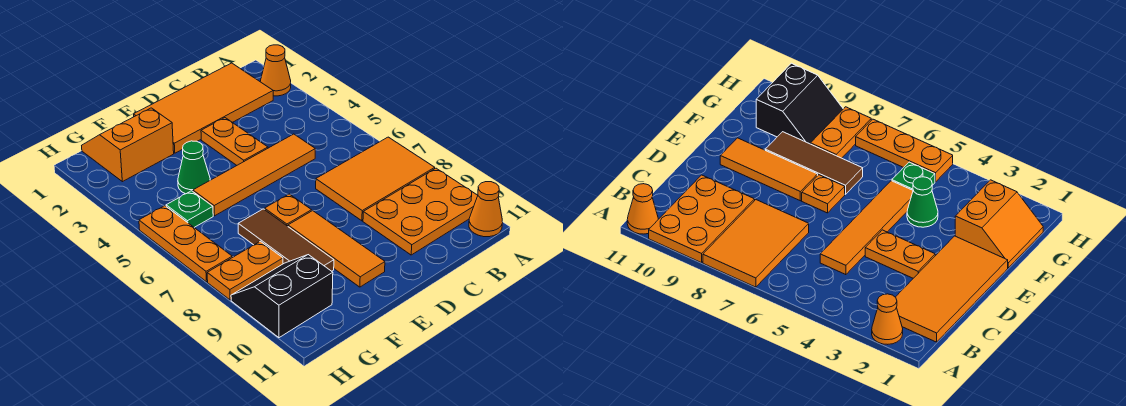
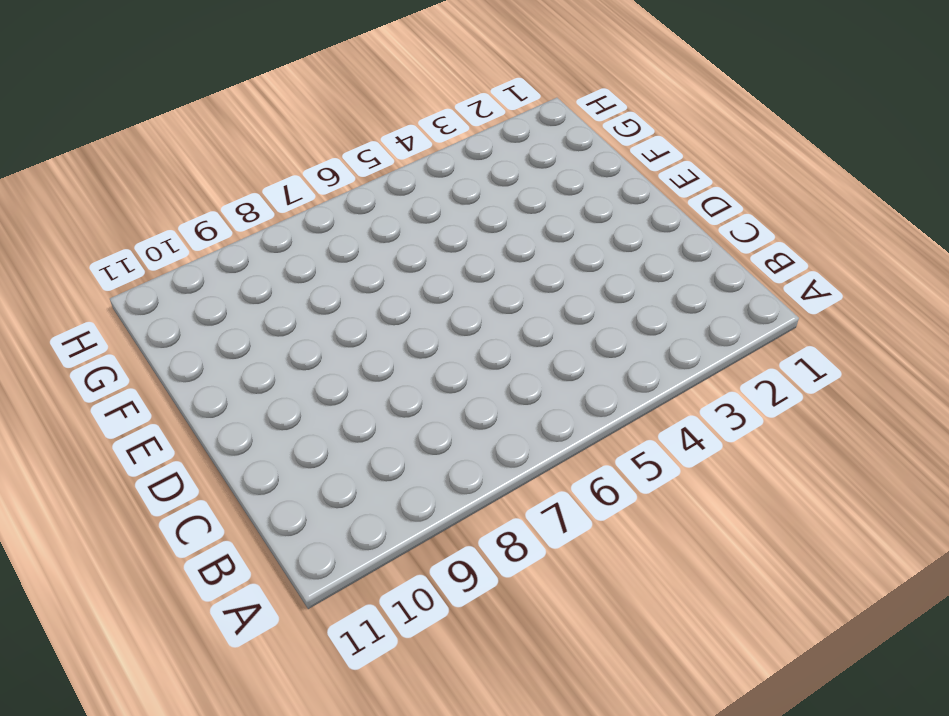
none -> orange 1x1 cone [260,45,291,96]
none -> orange 2x3 tile [316,137,435,221]
none -> orange 2x3 plate [363,168,478,255]

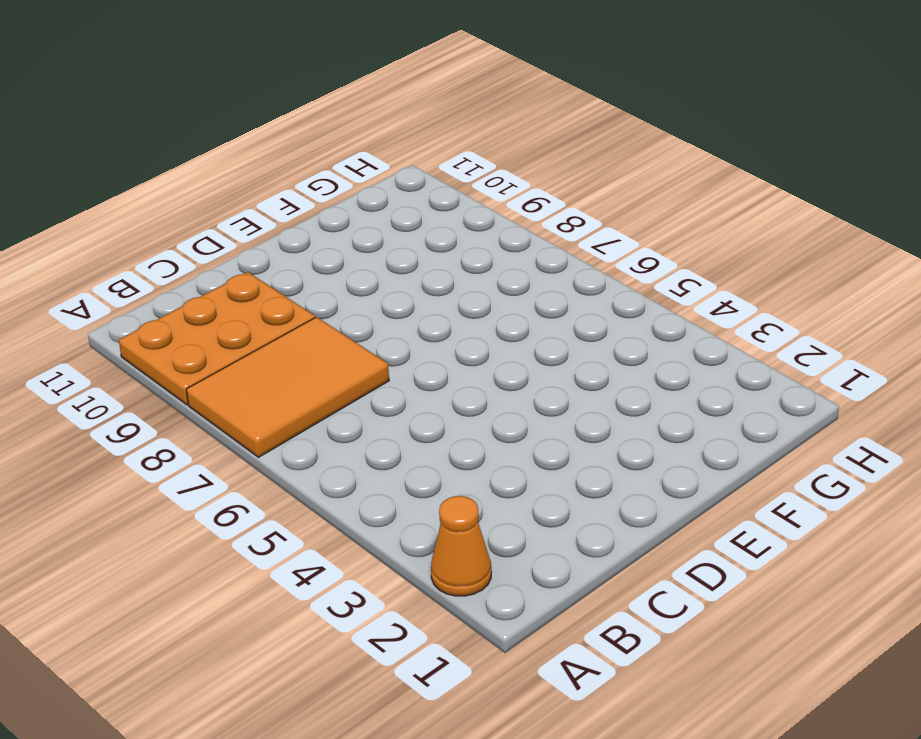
none -> orange 1x1 cone [469,182,503,237]
none -> orange 2x4 tile [134,63,273,153]
none -> orange 1x4 tile [193,134,315,216]

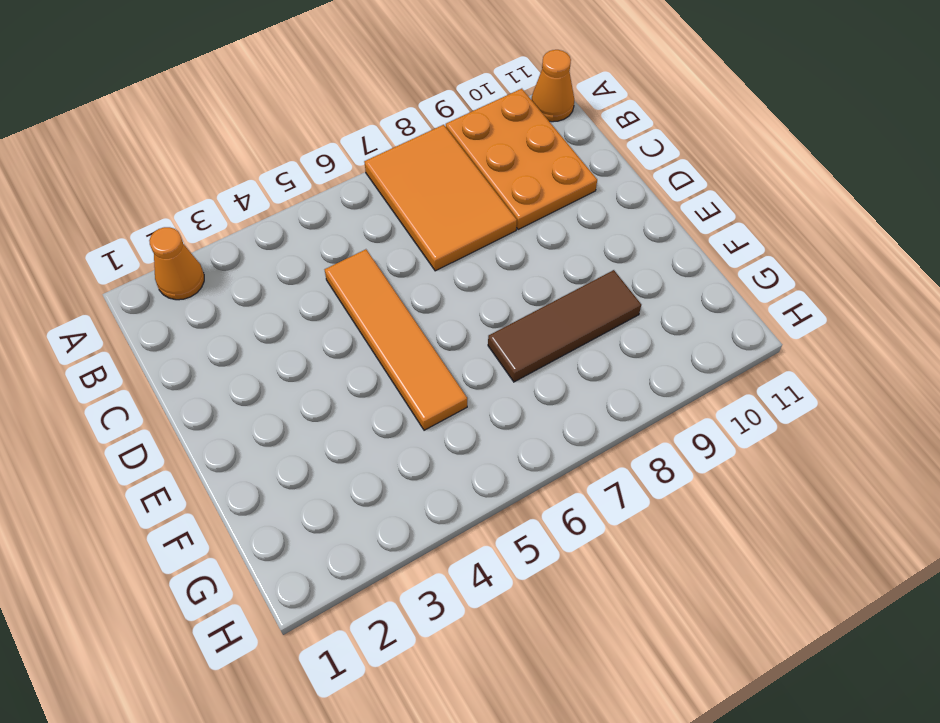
none -> orange 2x4 tile [134,63,273,153]
none -> orange 1x2 plate [201,118,268,165]
none -> orange 1x1 plate [265,194,312,226]

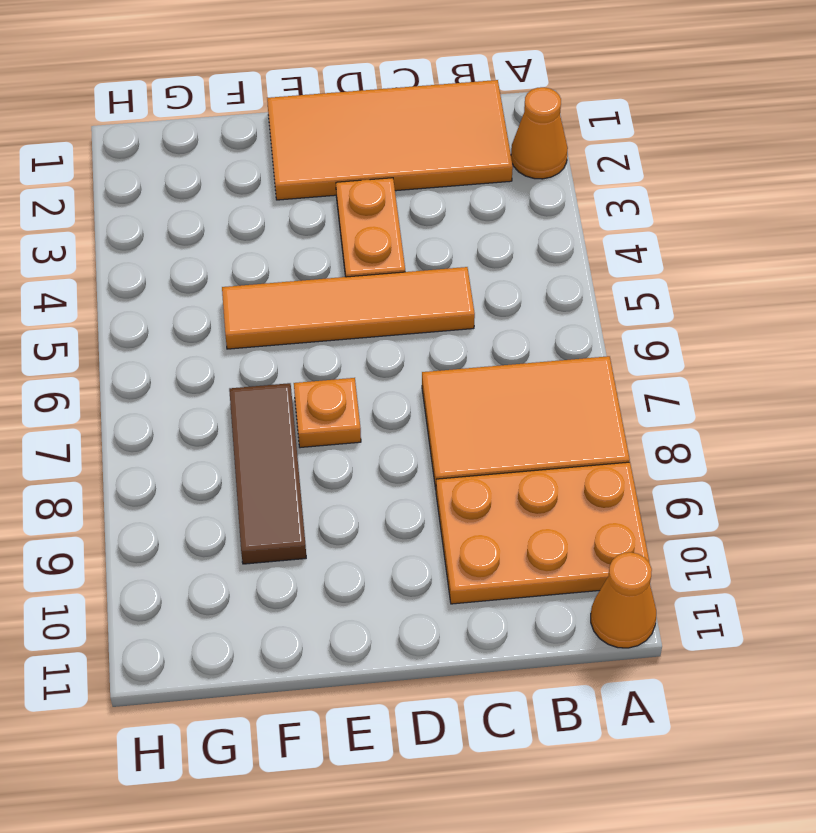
none -> orange 1x3 tile [288,211,385,287]
none -> orange 2x2 slope [82,108,174,182]
none -> green 1x1 cone [178,141,210,194]

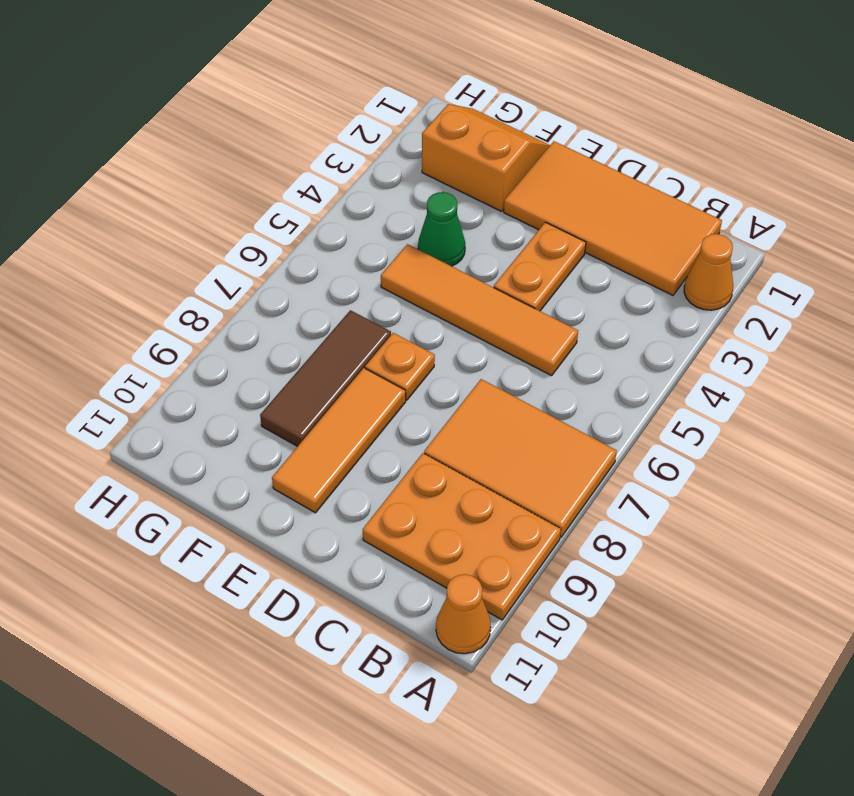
none -> green 1x1 plate [166,191,213,228]
none -> orange 1x2 plate [207,241,283,300]
none -> black 2x2 slope [231,255,333,338]

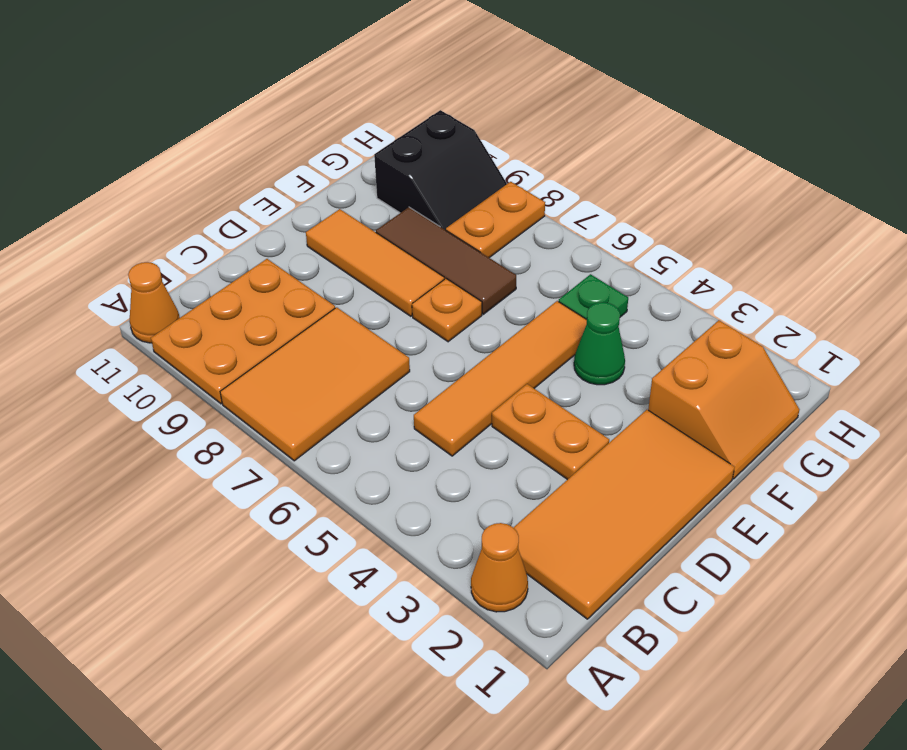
none -> orange 1x3 plate [139,206,232,282]

